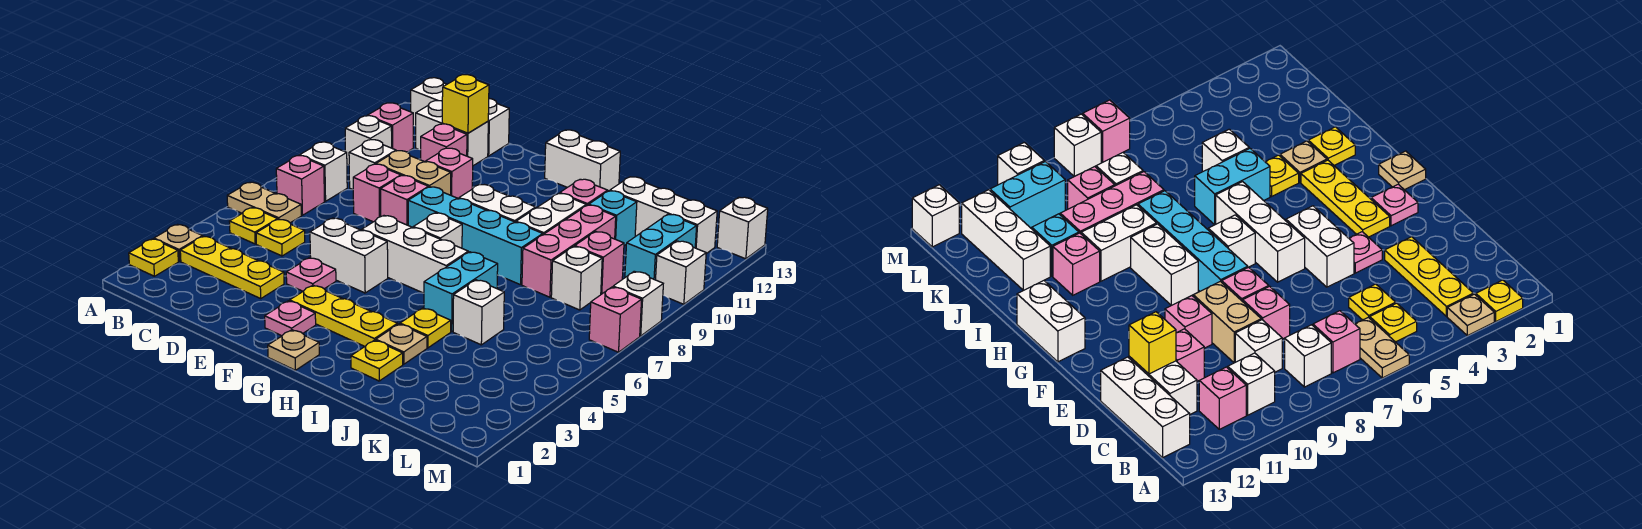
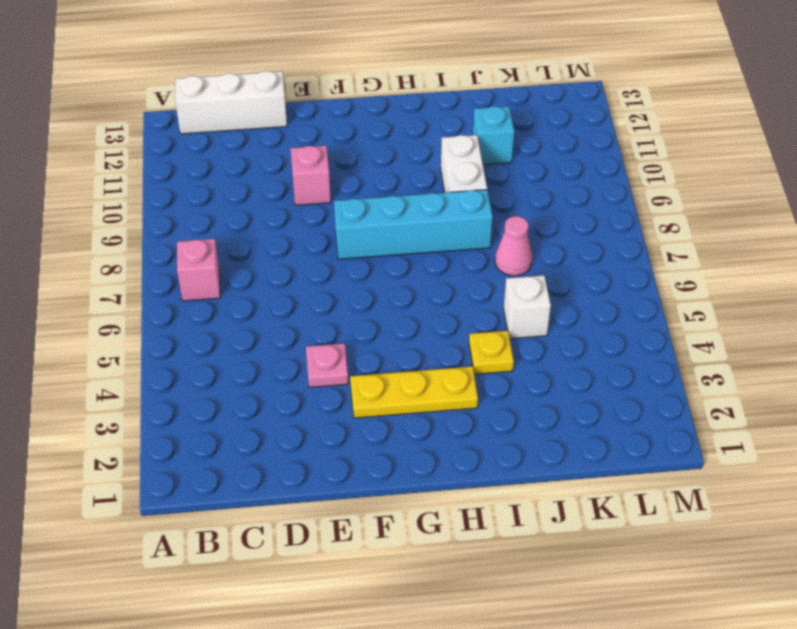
pink 1x1 cone [495,216,532,276] -> none
none -> yellow 1x1 plate [129,239,178,276]
none -> tan 1x1 plate [154,224,203,261]
none -> tan 1x2 plate [227,182,301,223]
none -> yellow 1x3 plate [180,237,284,298]

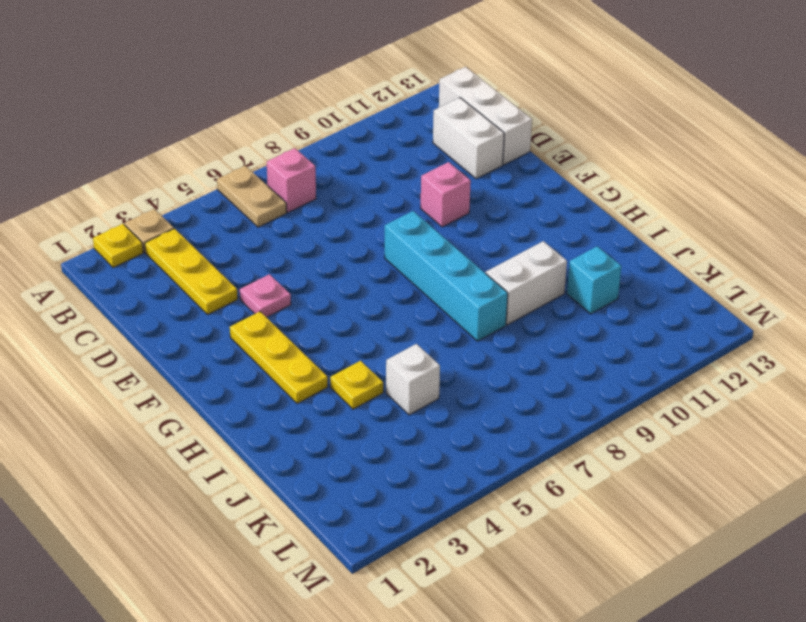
none -> yellow 1x1 plate [229,208,278,244]
none -> white 1x1 brick [300,142,347,201]
none -> white 1x1 brick [345,116,392,165]
none -> pink 1x1 brick [368,103,413,152]

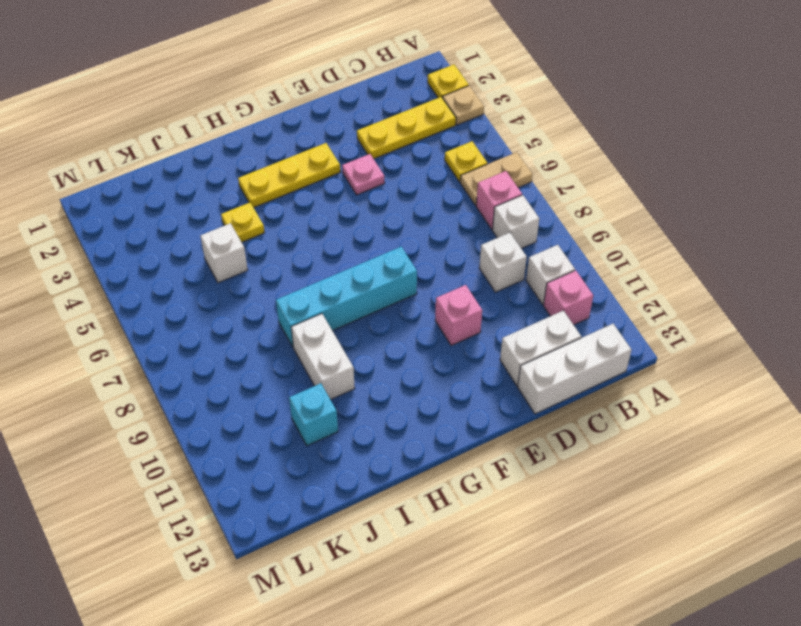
none -> yellow 1x1 plate [256,219,305,256]
none -> pink 1x1 brick [353,164,401,222]
none -> tan 1x2 brick [376,151,451,195]
none -> pink 1x1 brick [421,124,467,162]

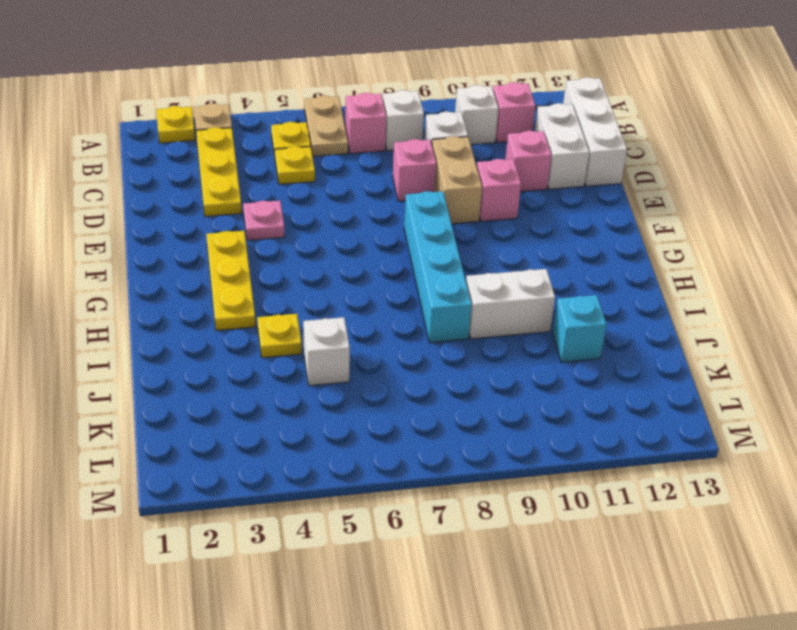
none -> white 1x2 brick [310,218,388,293]
none -> pink 1x1 brick [381,176,428,225]
none -> pink 1x1 plate [265,301,316,336]
none -> white 1x3 brick [362,216,468,293]

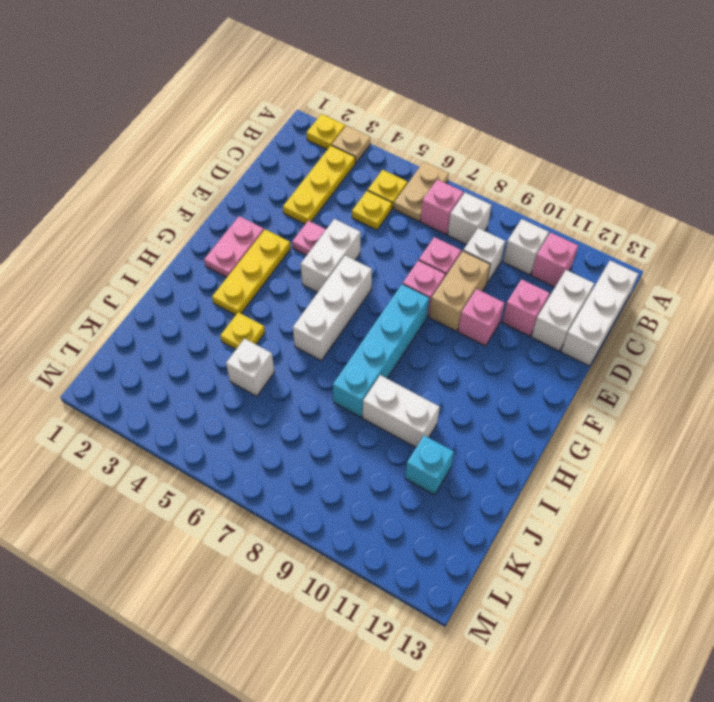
pink 1x2 plate [204,216,264,277] -> pink 1x1 plate [265,301,316,336]
none -> tan 1x1 plate [268,330,319,370]
none -> white 1x1 brick [413,213,462,248]
none -> white 1x2 brick [459,185,536,222]
none -> white 1x2 brick [545,130,620,191]

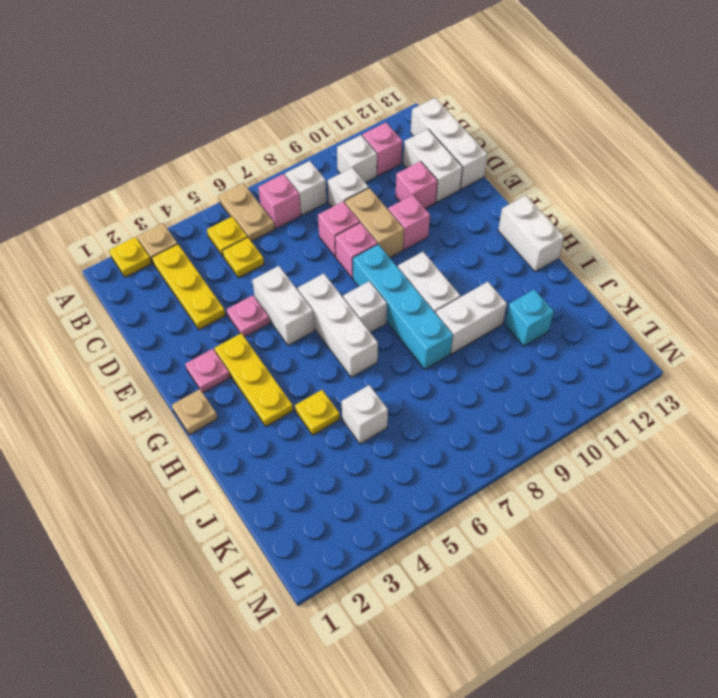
none -> yellow 1x1 plate [351,340,403,381]
none -> tan 1x1 plate [376,324,427,364]
none -> cyan 1x2 brick [424,252,498,332]
none -> pink 1x1 brick [560,179,608,206]

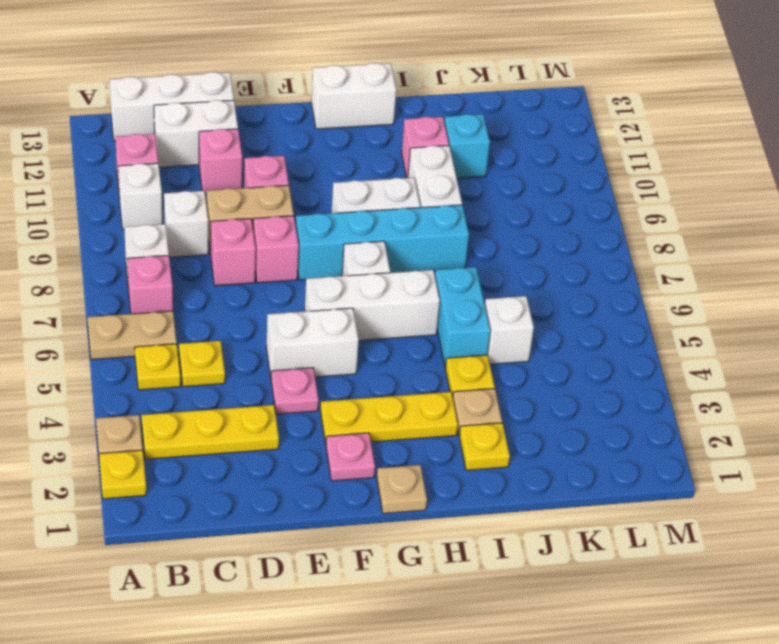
none -> pink 1x3 brick [522,205,616,297]
none -> white 1x3 brick [610,177,717,254]
none -> white 1x1 brick [551,246,602,310]
none -> pink 1x1 brick [575,231,624,294]

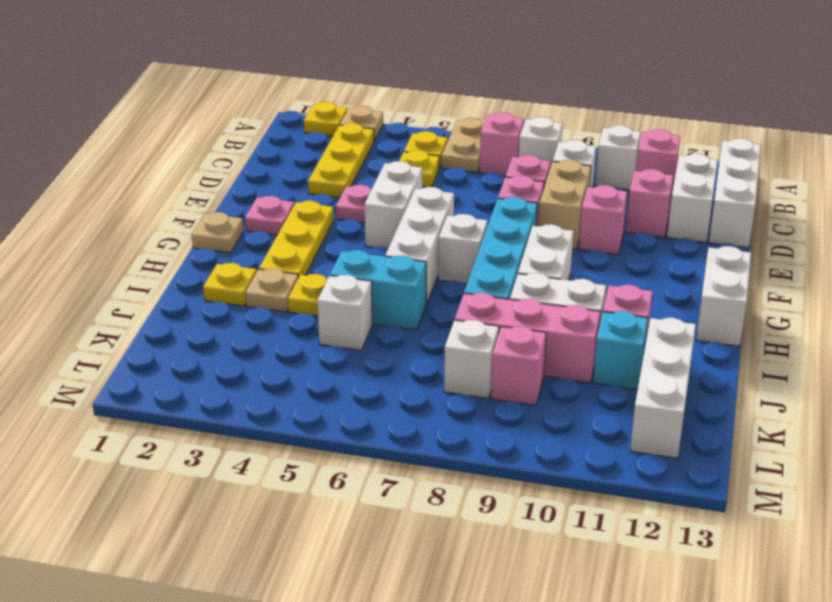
none -> cyan 1x2 brick [625,214,697,280]
none -> pink 1x1 brick [589,287,642,352]
none -> white 1x1 brick [613,271,663,336]
none -> white 1x1 brick [656,241,706,304]

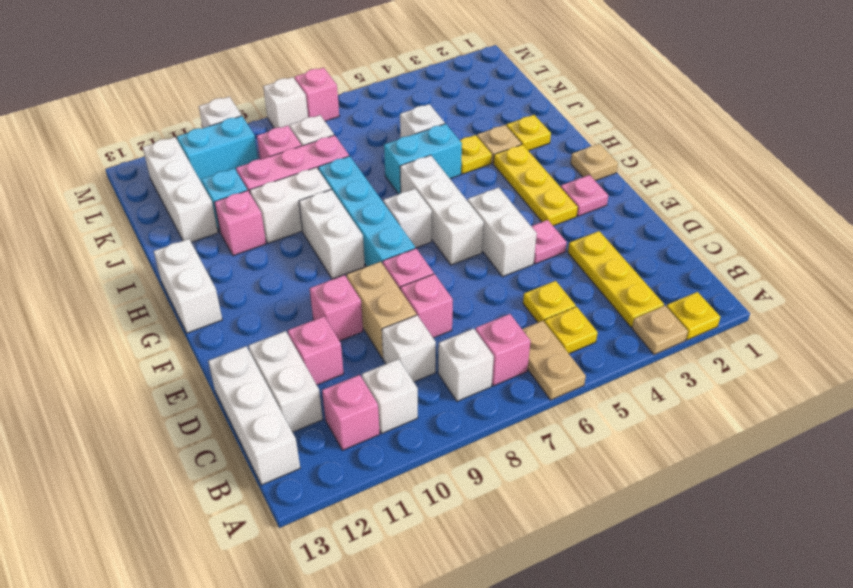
none -> white 1x1 brick [717,197,768,259]
none -> yellow 1x1 brick [442,75,489,133]

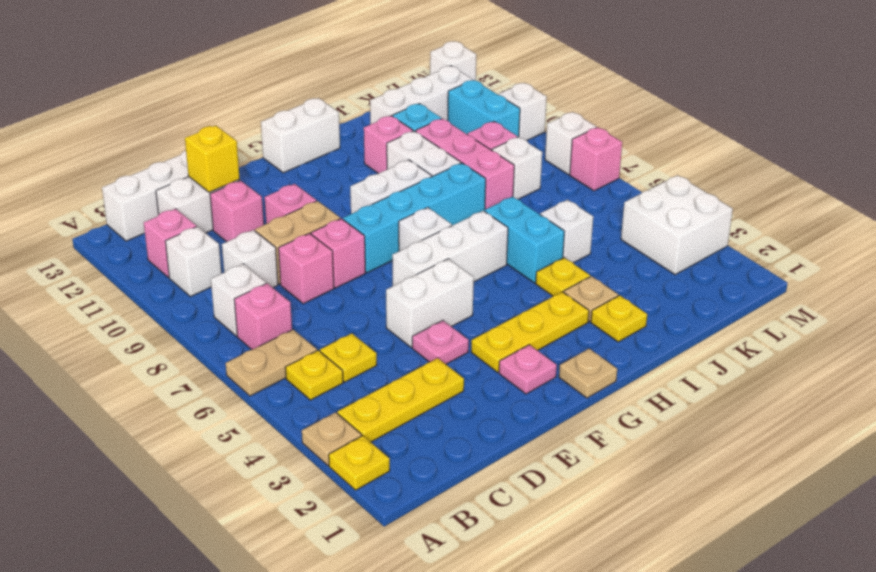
white 2x2 brick [621,175,733,275] -> none

